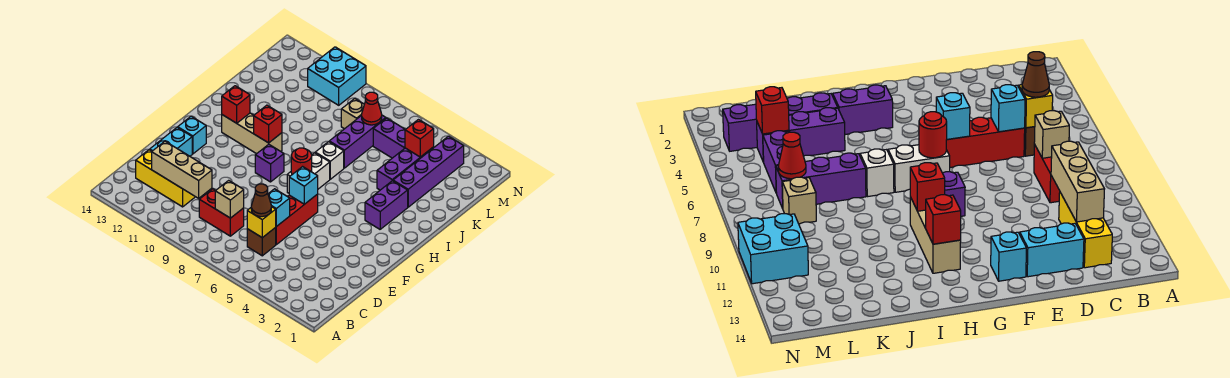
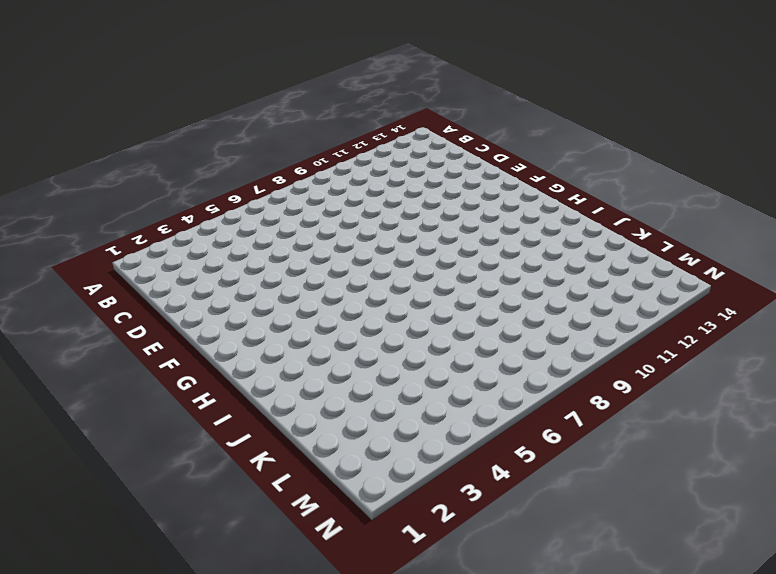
none -> brown 1x1 brick [247,228,276,256]
none -> red 1x2 brick [199,189,244,236]
none -> yellow 1x3 brick [136,150,195,207]

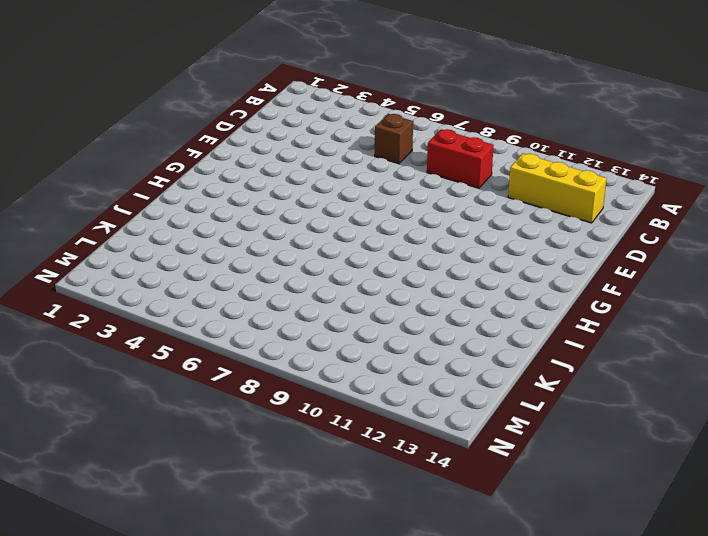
none -> red 1x3 brick [275,194,318,244]
none -> cyan 1x2 brick [150,127,192,156]
none -> cyan 1x1 brick [178,116,206,154]

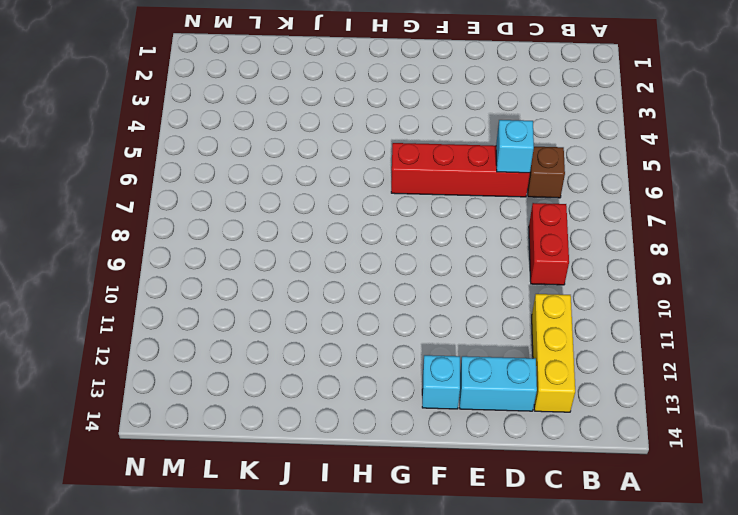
red 1x4 brick [391,143,530,197] -> red 1x3 brick [275,194,318,244]
none -> white 1x2 brick [287,153,330,193]
none -> purple 1x1 brick [255,144,284,182]
none -> purple 1x2 brick [365,181,408,229]

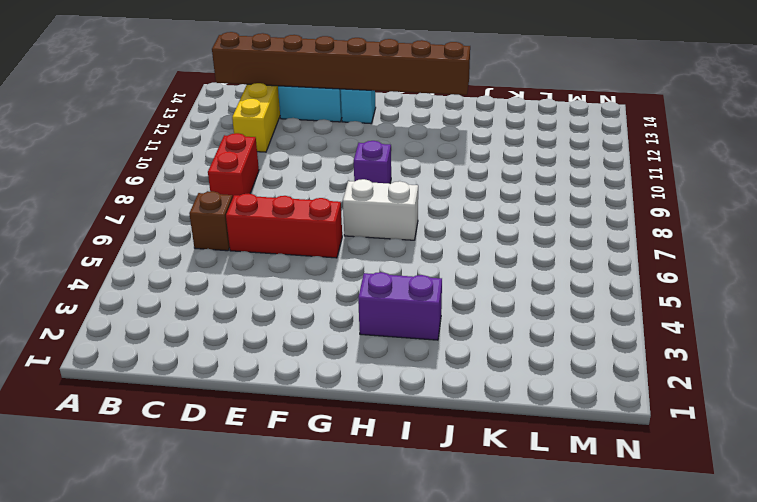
brown 1x8 brick [212,32,470,95] -> none
none -> tan 1x3 brick [222,113,282,154]
none -> white 1x1 brick [315,142,344,179]
none -> purple 1x4 brick [393,136,464,207]

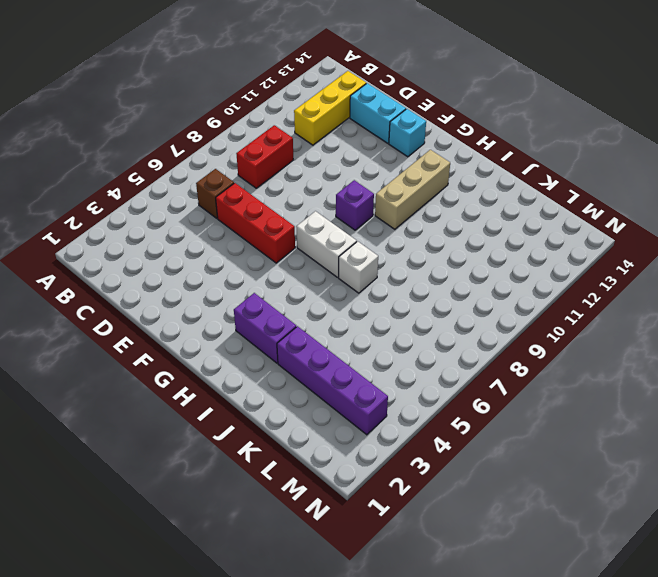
none -> purple 1x3 brick [377,147,434,190]
none -> purple 1x3 brick [329,115,386,168]
none -> purple 1x2 brick [373,118,405,158]

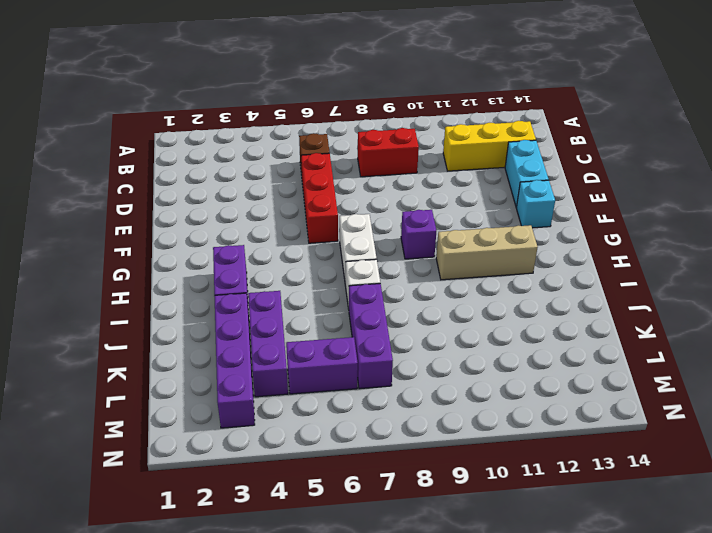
none -> tan 1x1 brick [341,99,364,129]
none -> cyan 2x2 brick [308,47,366,105]
none -> yellow 1x1 brick [247,207,276,238]

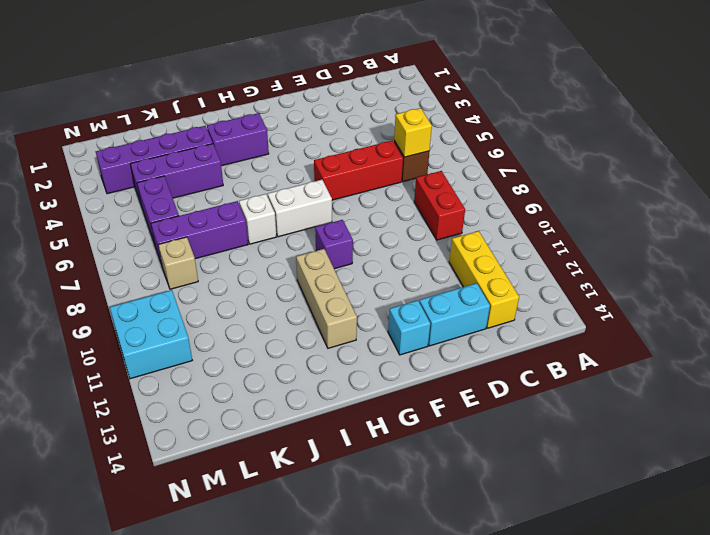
none -> tan 1x1 brick [215,180,244,218]
none -> tan 1x3 brick [152,141,212,198]
none -> cyan 1x1 brick [268,189,290,227]

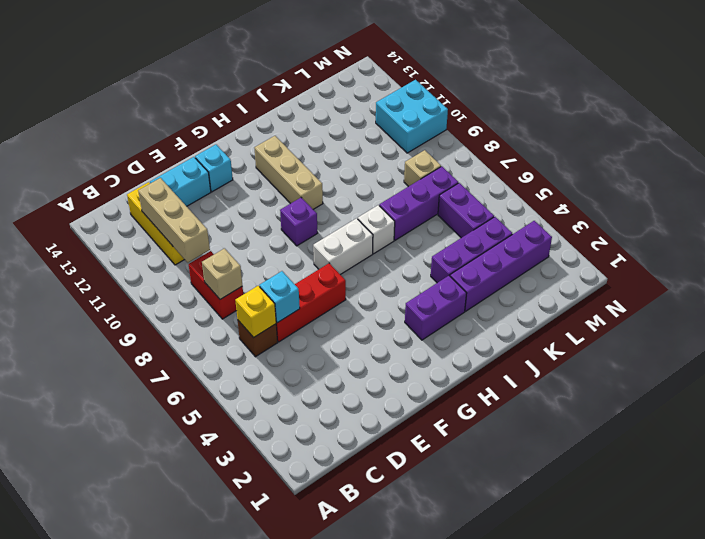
none -> cyan 1x1 brick [289,167,318,204]
none -> red 1x1 round brick [291,148,312,174]
none -> red 1x1 brick [254,105,282,143]

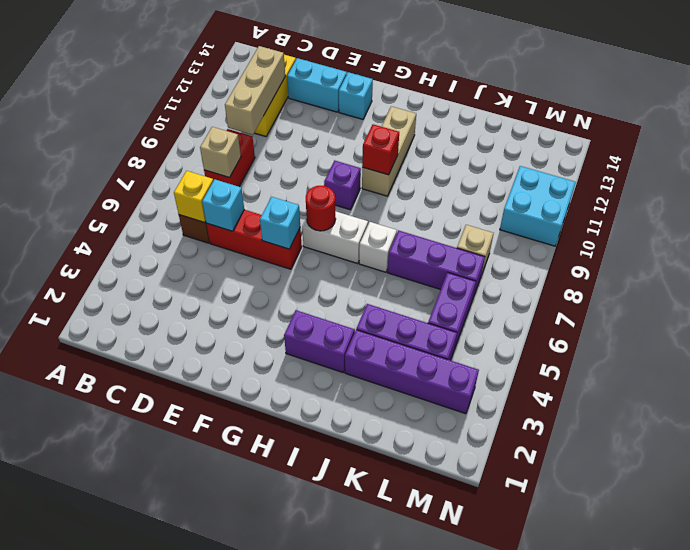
none -> red 1x1 brick [222,86,250,123]
none -> red 1x1 brick [405,120,434,157]
none -> red 1x1 cone [362,92,382,125]

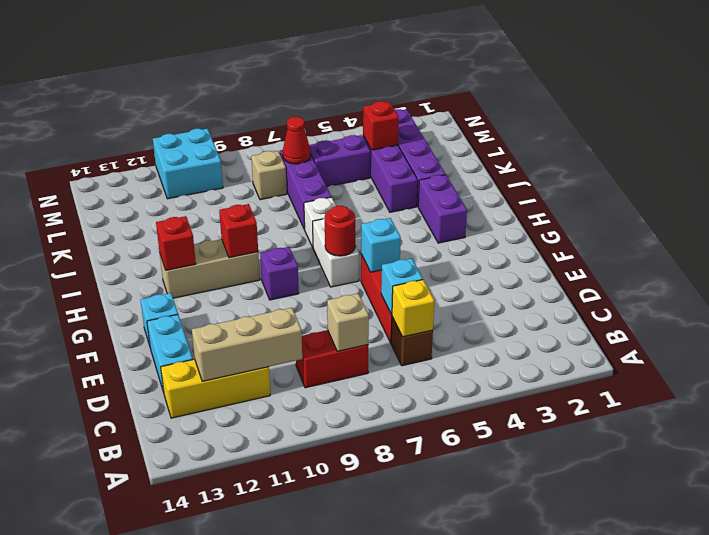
none -> brown 1x1 cone [251,184,271,217]

